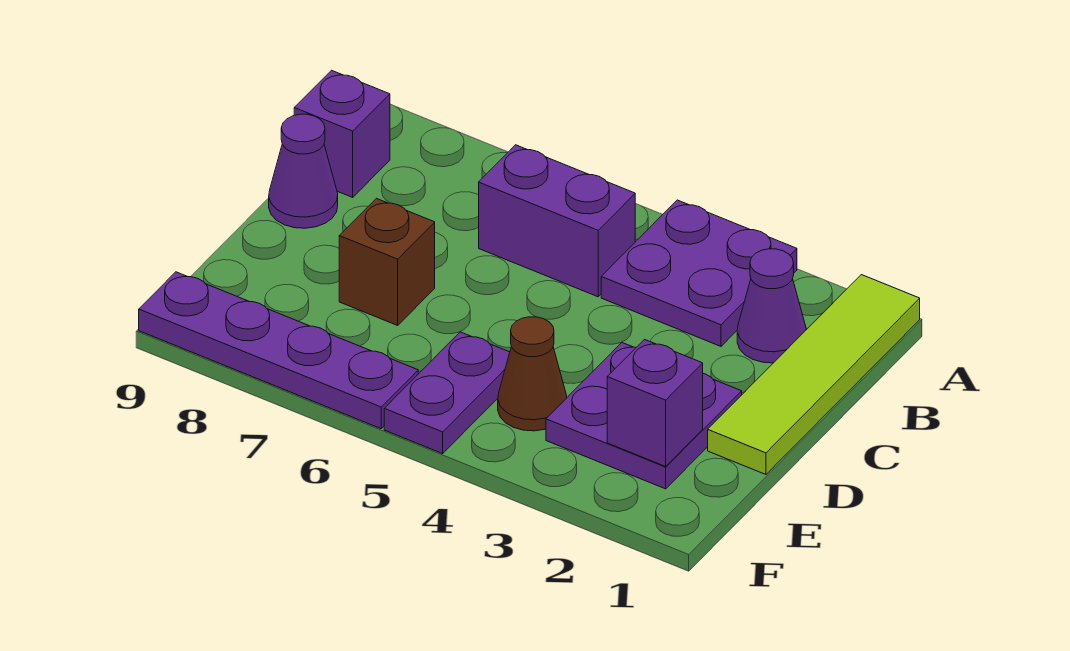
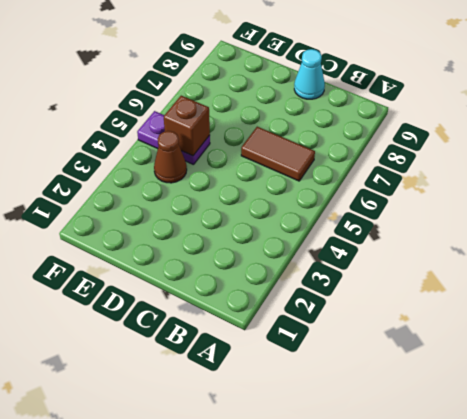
brown 1x2 tile [241,127,315,181] -> purple 1x2 brick [479,145,635,297]
cyan 1x1 cone [294,49,325,99] -> purple 1x1 cone [269,114,338,228]
brown 1x1 brick [164,96,210,156] -> brown 1x1 brick moved to [339,198,435,325]
none -> lime 1x4 tile [708,275,920,474]
none -> purple 2x2 plate [601,200,797,346]
none -> purple 1x1 cone [737,249,806,363]

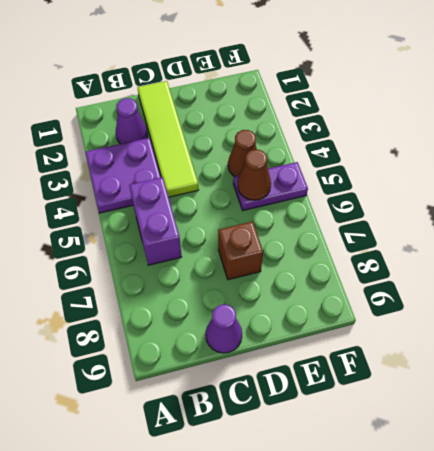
lime 1x4 tile [137,81,199,197] -> lime 1x4 tile turned to [708,275,920,474]
brown 1x1 cone [238,150,271,200] -> none
none -> purple 1x1 brick [294,70,390,197]
none -> purple 2x2 plate [546,343,742,489]
none -> purple 1x4 plate [139,272,418,429]

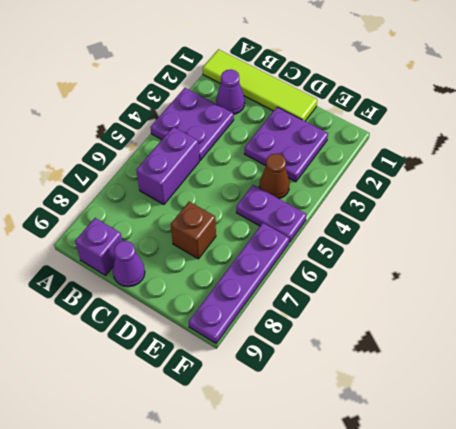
none -> purple 1x1 brick [607,340,703,466]

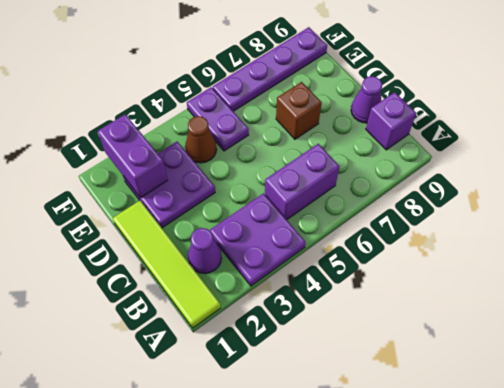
purple 1x2 brick [98,114,167,198] -> purple 1x1 brick [607,340,703,466]

